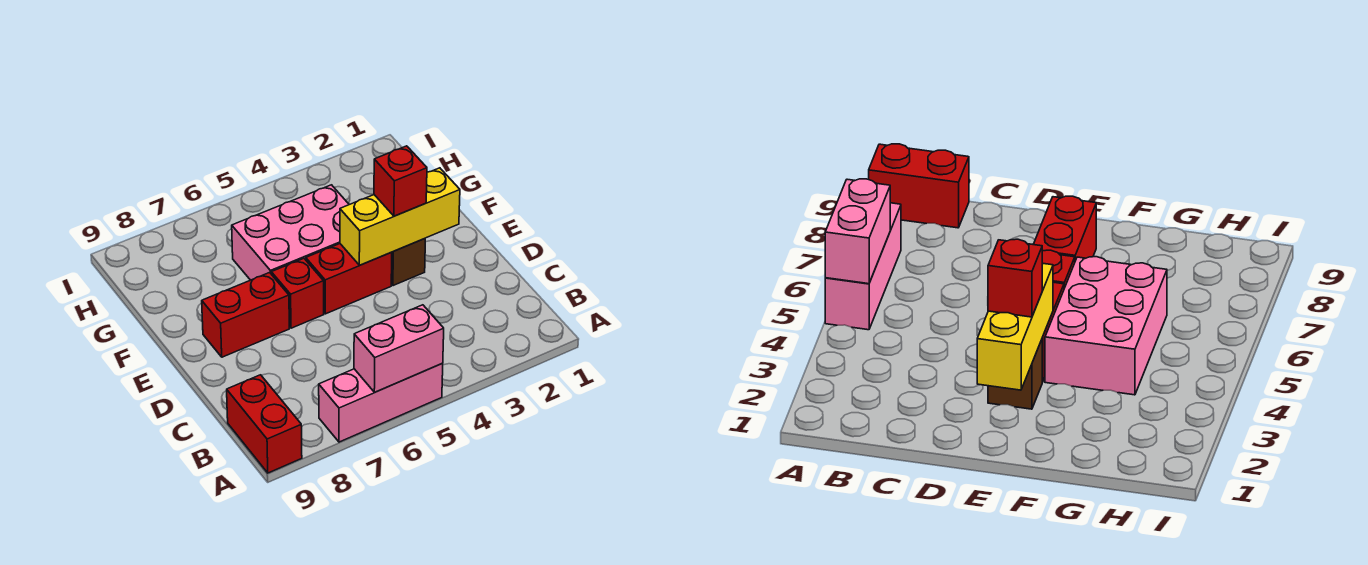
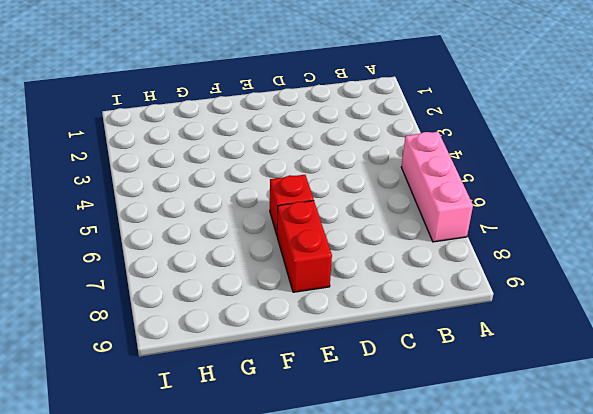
none -> red 1x2 brick [227,375,302,473]
none -> brown 1x1 brick [391,239,425,286]

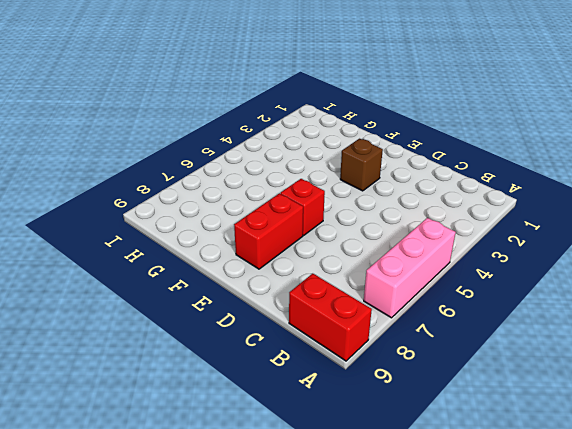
none -> red 1x2 brick [306,244,392,314]
none -> pink 2x3 brick [232,185,349,280]

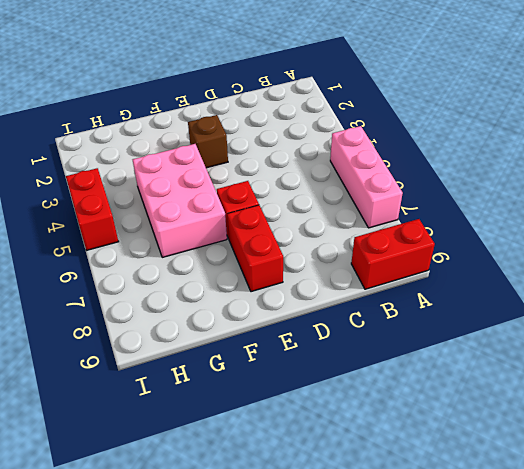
red 1x2 brick [66,168,119,250] -> red 1x2 brick moved to [306,244,392,314]
none -> pink 1x2 brick [354,305,444,392]
none -> yellow 1x3 brick [340,168,460,265]

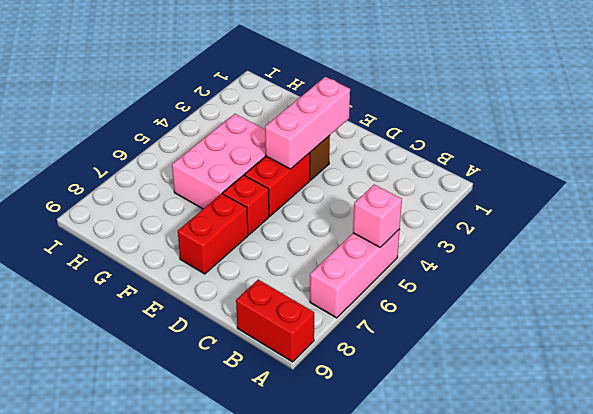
pink 1x1 brick [353,185,402,247] -> pink 1x2 brick [354,305,444,392]
pink 1x3 brick [265,77,350,169] -> yellow 1x3 brick [340,168,460,265]
none -> red 1x1 brick [374,146,427,216]

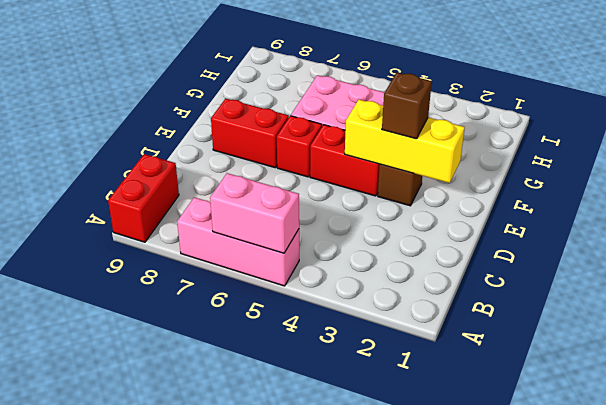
brown 1x1 brick [382,73,432,139] -> red 1x1 brick [374,146,427,216]

